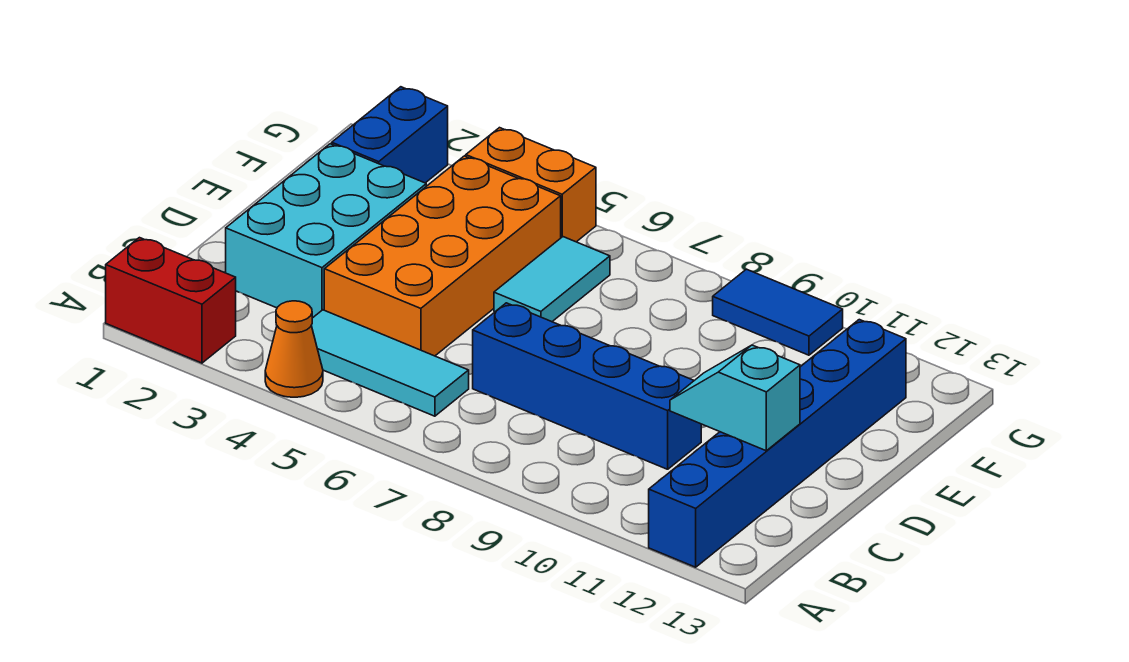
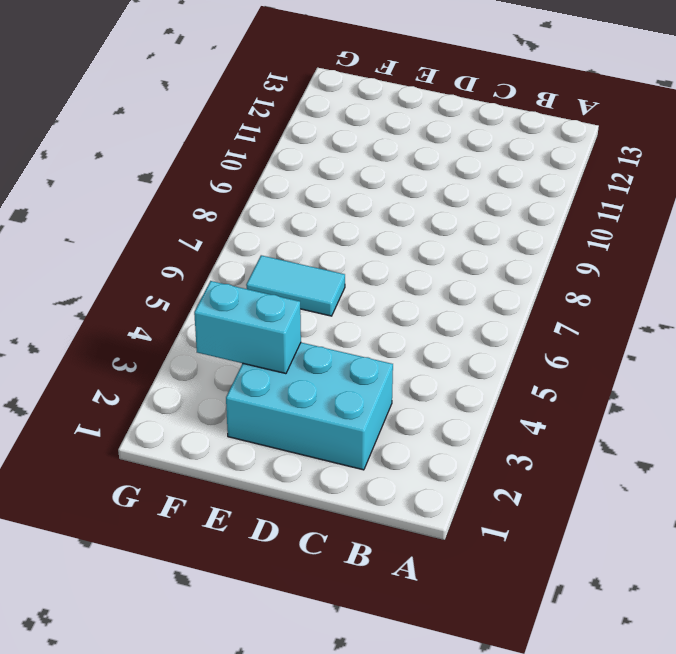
cyan 1x2 brick [194,281,301,374] -> none
none -> red 1x2 brick [106,238,236,363]
none -> orange 1x1 cone [265,301,323,397]
none -> blue 1x6 brick [649,320,906,567]

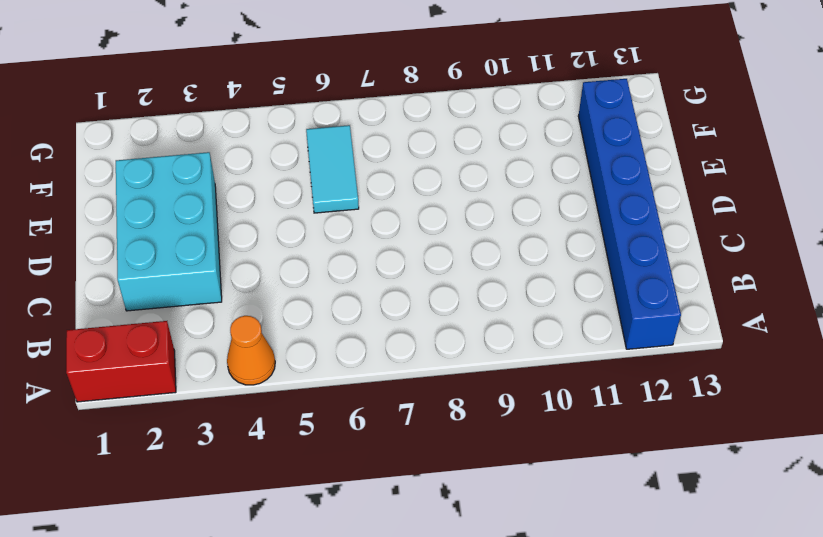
none -> cyan 1x3 tile [311,310,469,416]
none -> orange 2x4 brick [324,156,561,356]
none -> blue 1x4 brick [473,303,701,469]

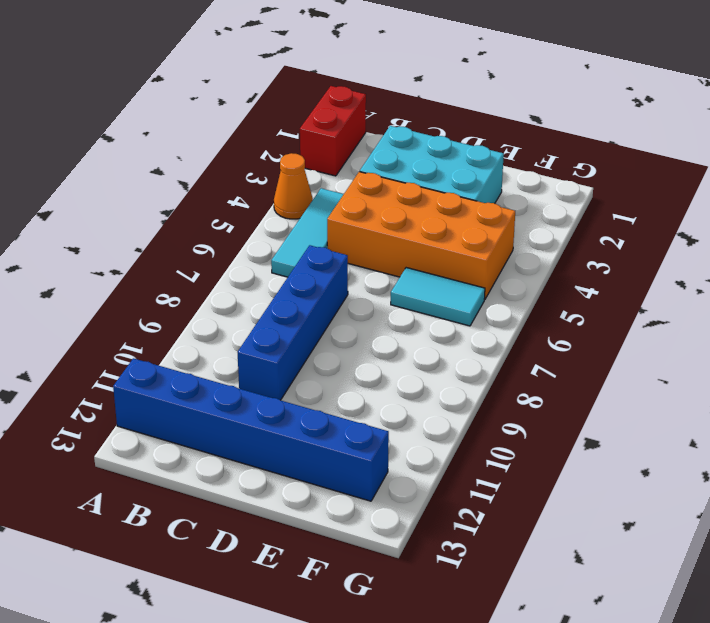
none -> blue 1x2 brick [332,87,448,183]
none -> orange 1x2 brick [466,128,596,242]
none -> blue 1x2 tile [713,269,843,355]

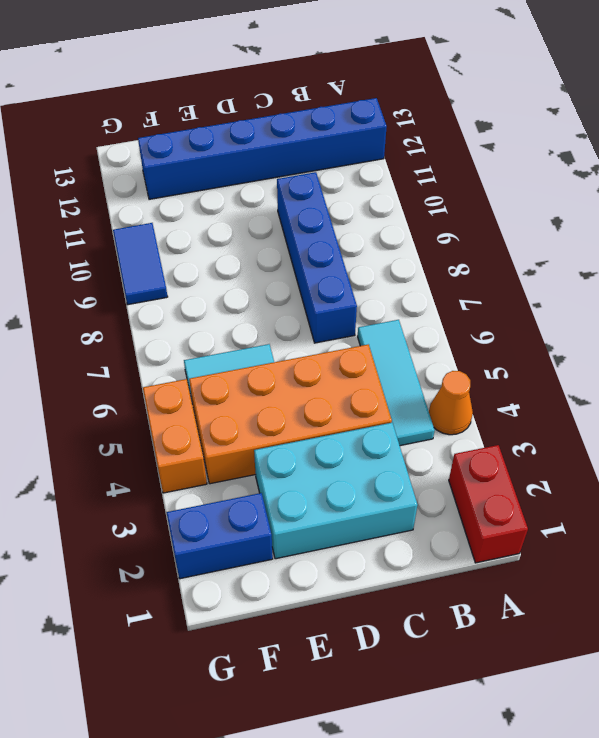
none -> cyan 1x2 slope [670,345,800,451]

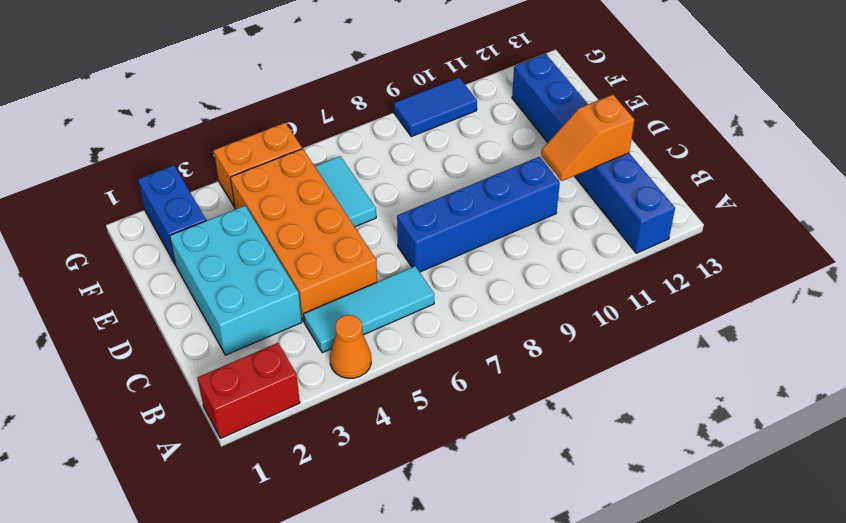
orange 1x2 slope [541,95,634,181] -> cyan 1x2 slope [670,345,800,451]

